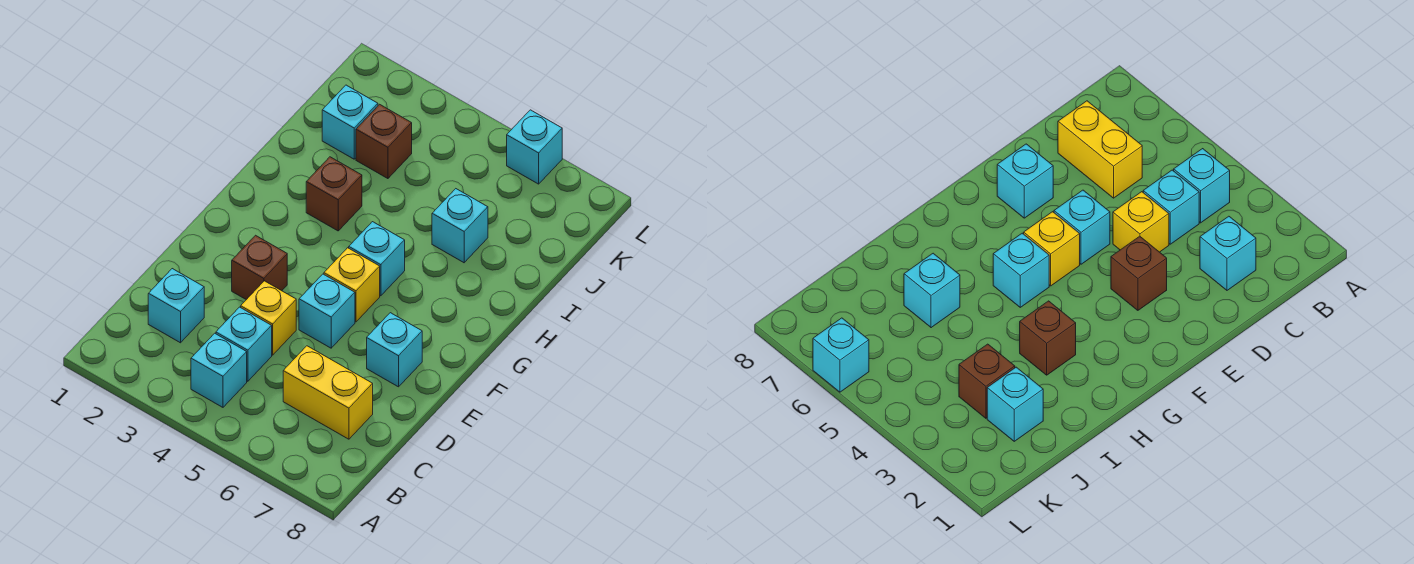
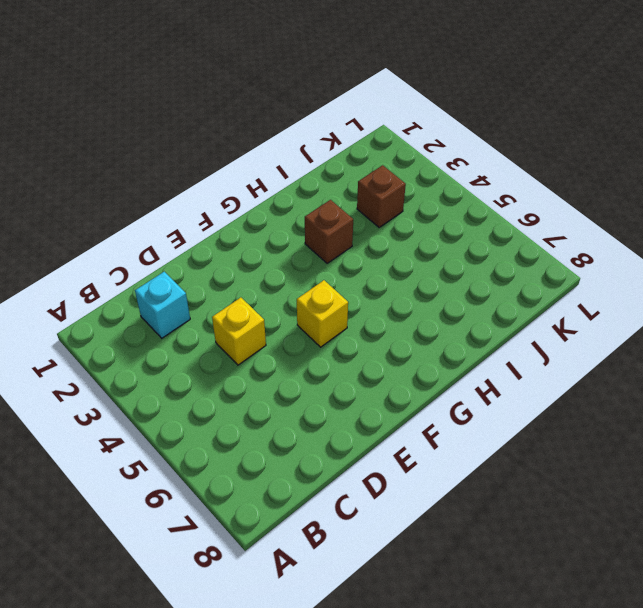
none -> cyan 1x1 brick [191,333,247,407]
none -> cyan 1x1 brick [216,307,272,381]
none -> yellow 1x2 brick [283,346,373,439]

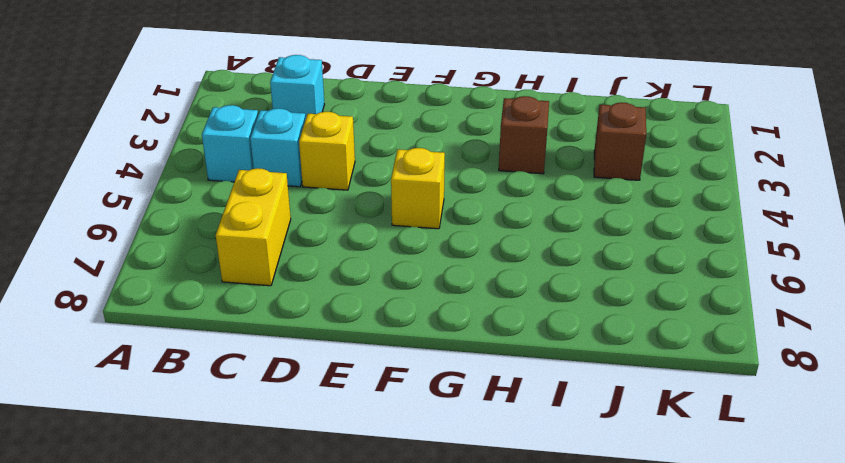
none -> brown 1x1 brick [232,235,287,300]
none -> cyan 1x1 brick [299,274,355,348]
none -> cyan 1x1 brick [367,313,422,387]

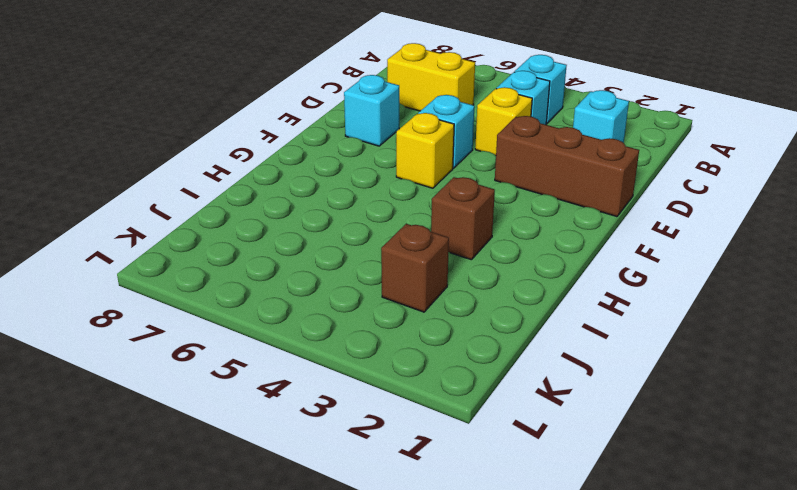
brown 1x3 brick [495,116,639,217] -> brown 1x1 brick [232,235,287,300]
none -> cyan 1x1 brick [349,222,405,296]
none -> cyan 1x1 brick [432,189,488,263]
none -> cyan 1x1 brick [322,85,378,159]

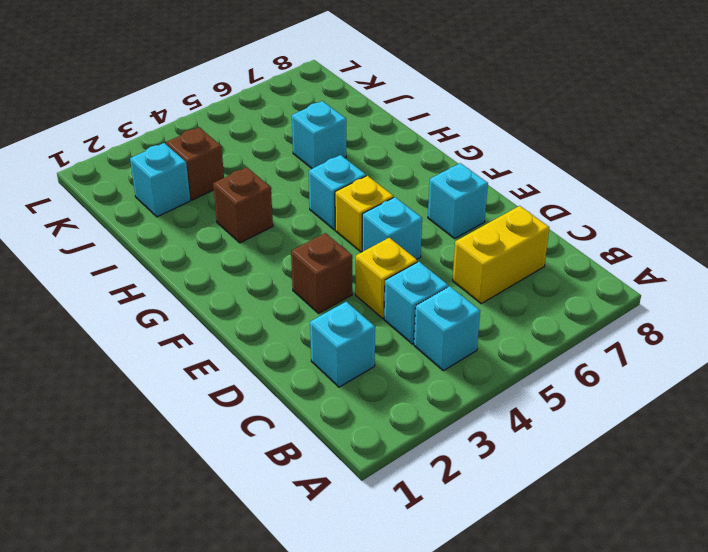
none -> cyan 1x1 brick [507,110,562,184]

